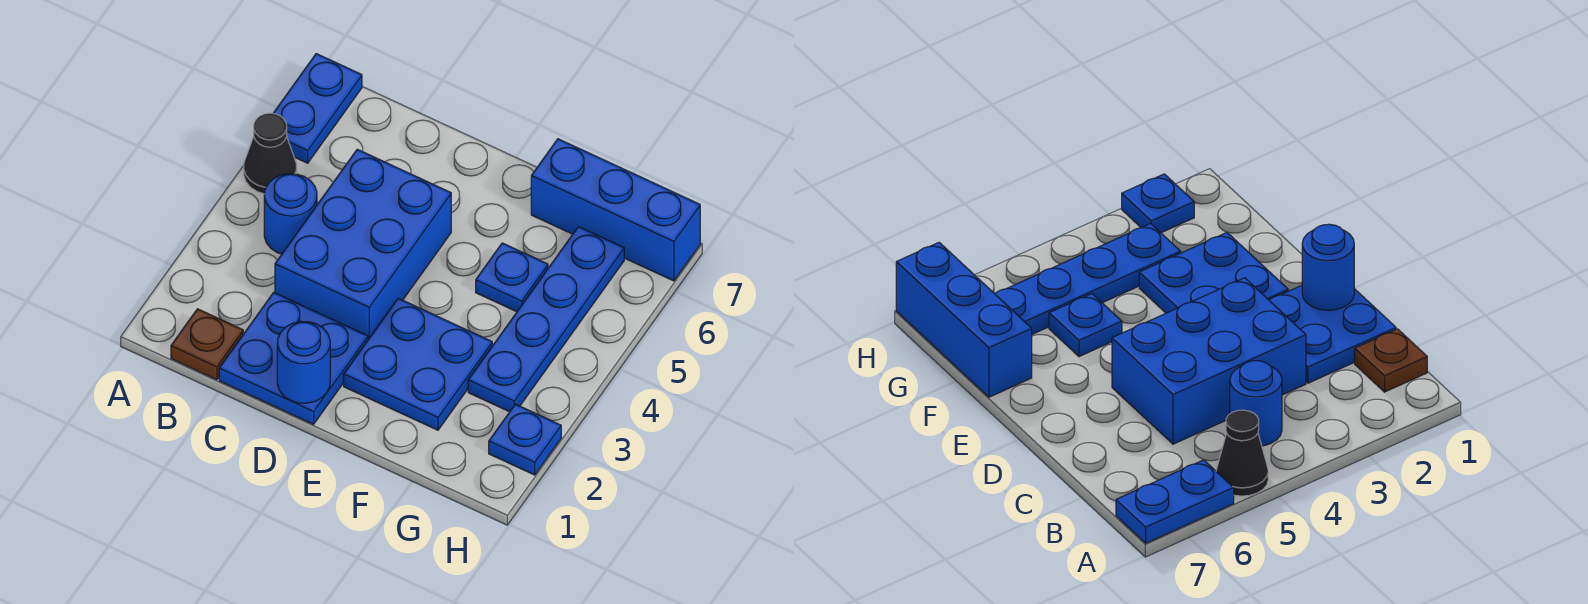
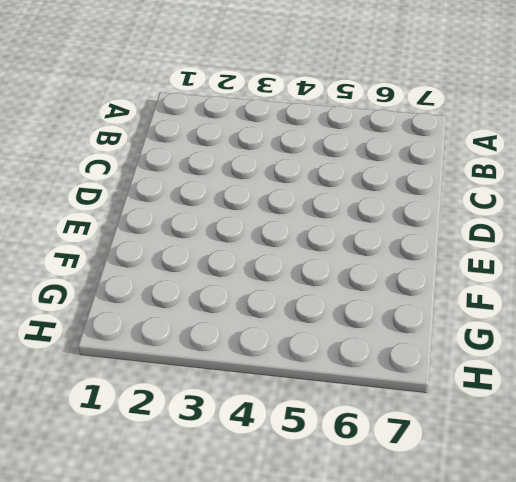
none -> black 1x1 cone [244,113,297,194]
none -> blue 1x2 plate [273,54,362,163]
none -> brown 1x1 plate [171,309,243,380]

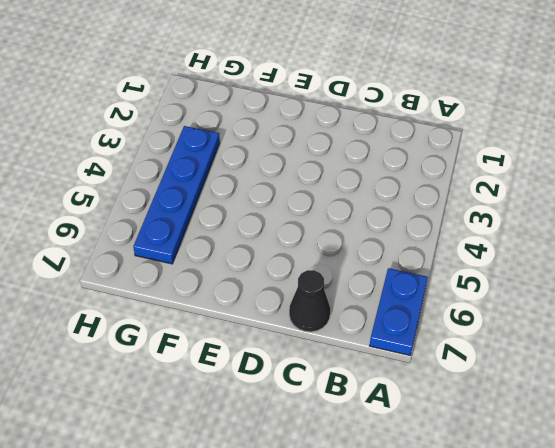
black 1x1 cone [289,270,330,332] -> black 1x1 cone moved to [244,113,297,194]
none -> brown 1x1 plate [171,309,243,380]
none -> blue 1x1 round brick [264,174,317,254]
none -> blue 2x2 plate [219,292,368,424]

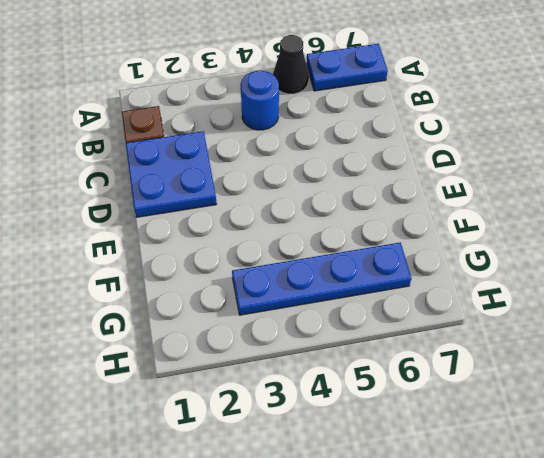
none -> blue 2x3 brick [275,149,451,339]
none -> blue 2x2 plate [344,298,492,430]
none -> blue 1x1 plate [476,243,548,312]

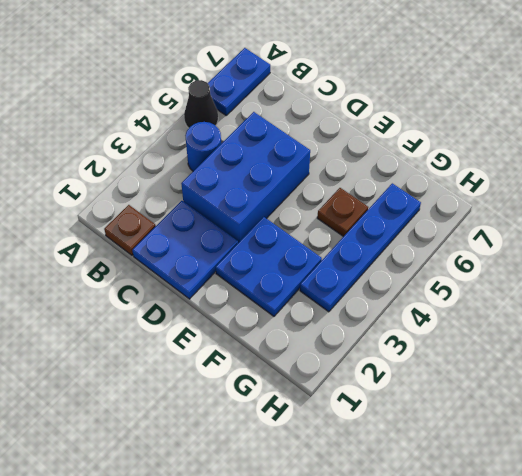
brown 1x1 plate [317,188,368,237] -> blue 1x1 plate [476,243,548,312]
none -> blue 1x3 brick [531,139,700,281]
none -> blue 1x1 plate [489,404,561,475]
none -> blue 1x1 round brick [277,321,330,403]

